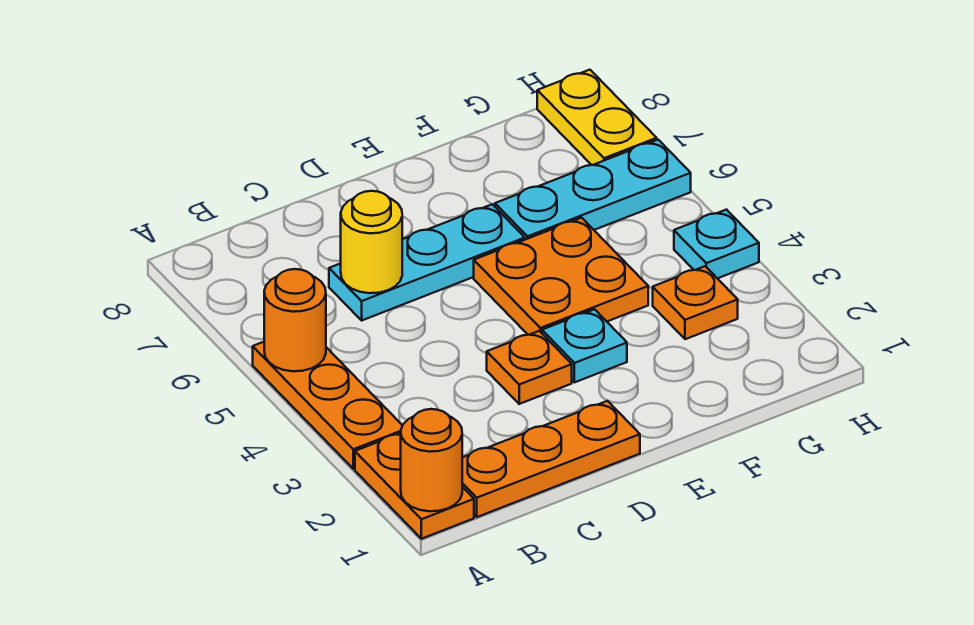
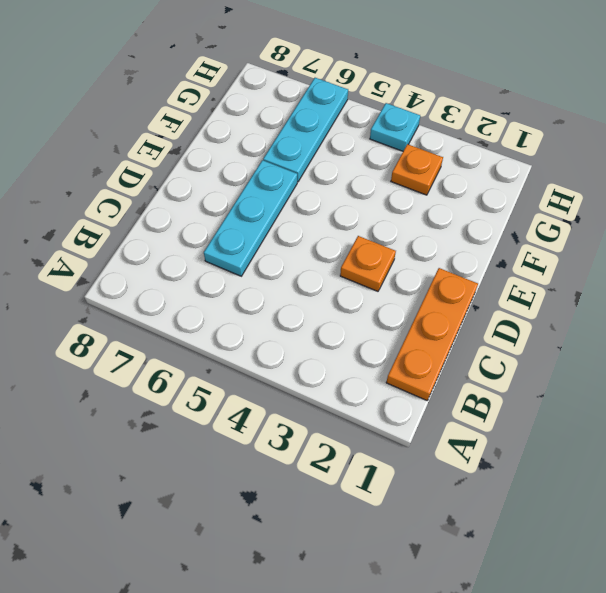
none -> orange 1x2 plate [355,433,474,539]
none -> orange 1x3 plate [253,342,403,469]
none -> cyan 1x1 plate [542,309,627,382]

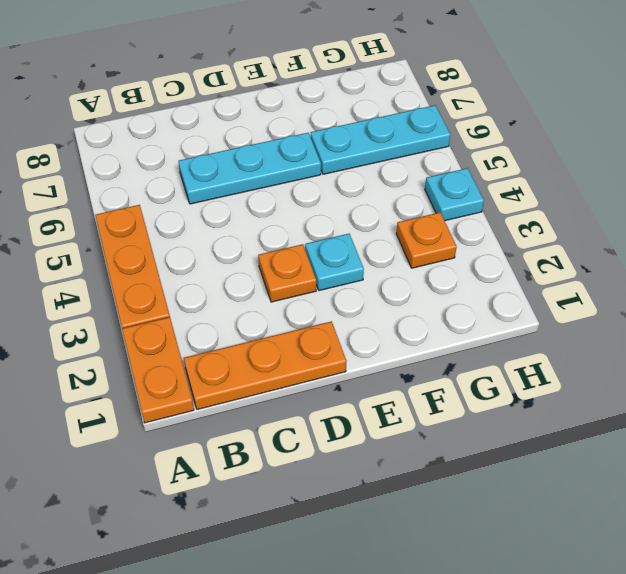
none -> orange 2x2 plate [474,218,648,335]
none -> yellow 1x2 plate [537,70,657,165]
none -> orange 1x1 round brick [401,409,462,511]

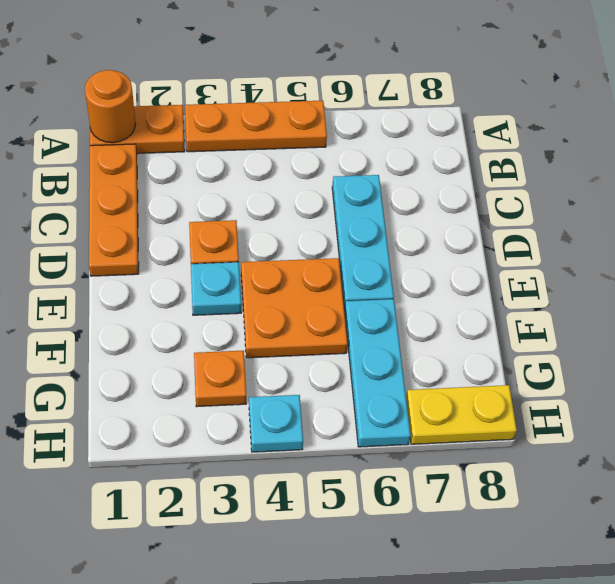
none -> orange 1x1 round brick [264,269,326,371]
none -> yellow 1x1 round brick [341,191,402,293]

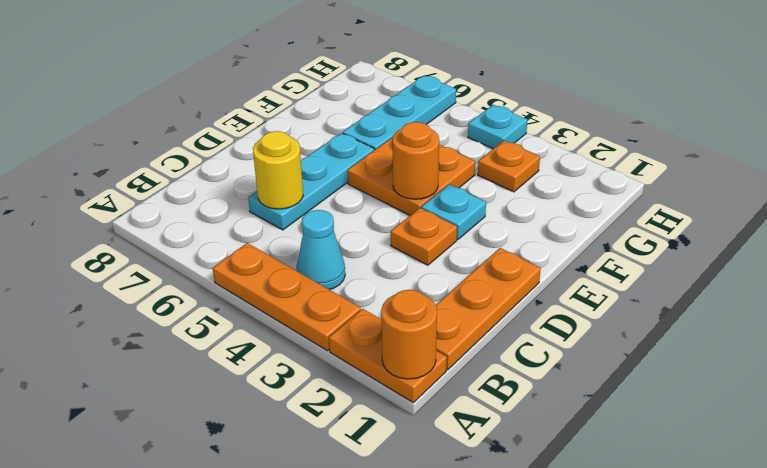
cyan 1x1 cone [297,210,345,290] -> none
orange 1x1 round brick [392,122,439,199] -> orange 1x1 round brick moved to [264,269,326,371]
none -> yellow 1x2 plate [537,70,657,165]

